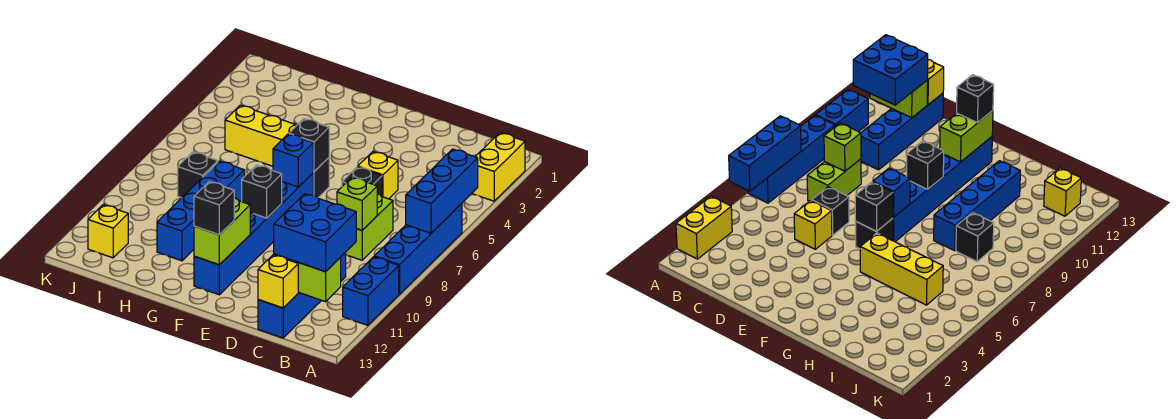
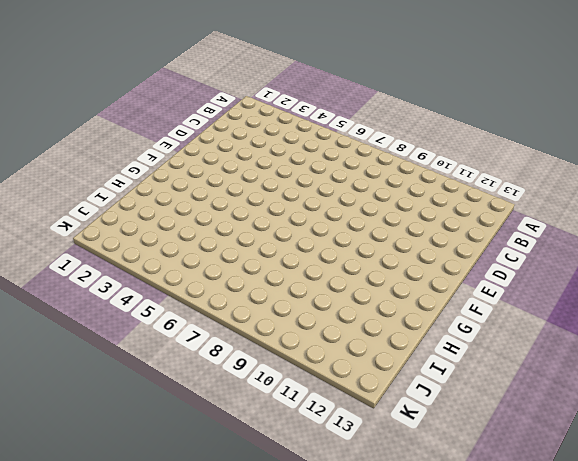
none -> yellow 1x2 brick [472,133,525,201]
none -> blue 1x4 brick [374,204,462,294]
none -> blue 1x2 brick [343,257,399,325]

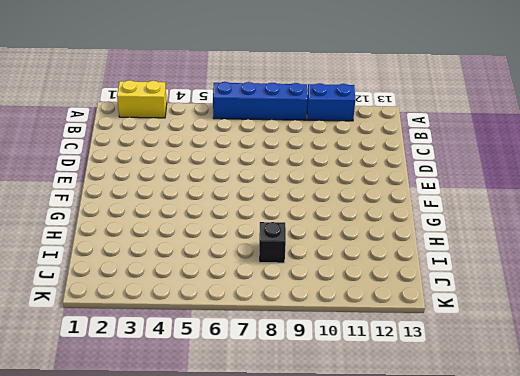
none -> lime 1x2 brick [346,193,393,260]
none -> blue 1x4 brick [258,252,346,338]
none -> yellow 1x1 brick [358,152,398,199]

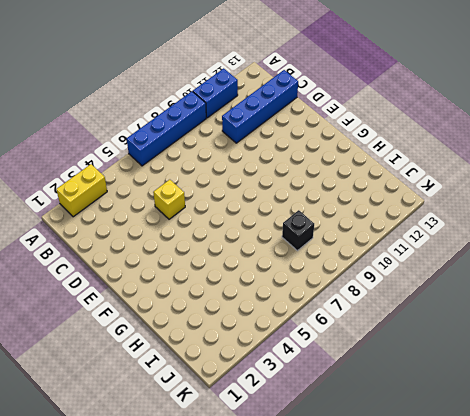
none -> lime 1x2 brick [346,193,393,260]
none -> black 1x1 brick [342,167,382,196]
none -> black 1x1 brick [313,158,329,197]

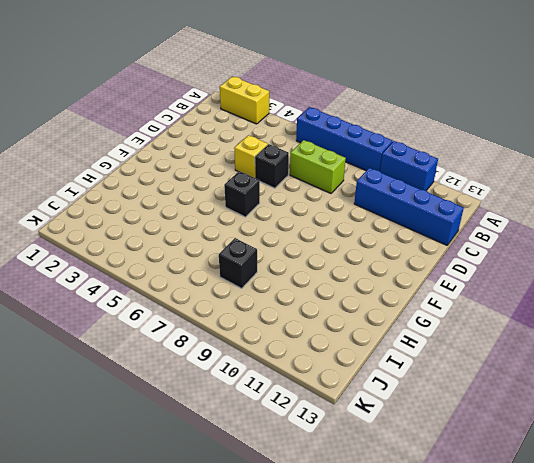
none -> blue 1x6 brick [194,173,313,295]
none -> yellow 1x3 brick [225,105,297,166]
none -> blue 1x4 brick [157,161,245,261]

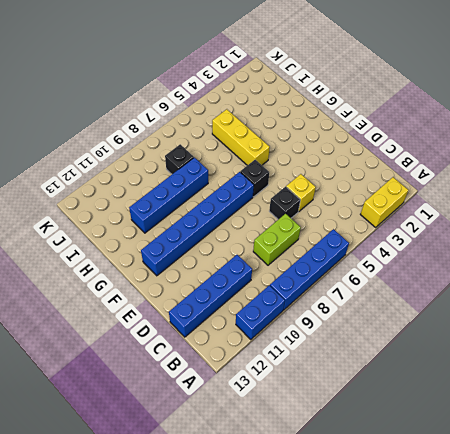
none -> yellow 1x1 brick [88,205,128,258]
none -> blue 1x3 brick [406,149,478,233]
none -> lime 1x2 brick [274,254,341,302]

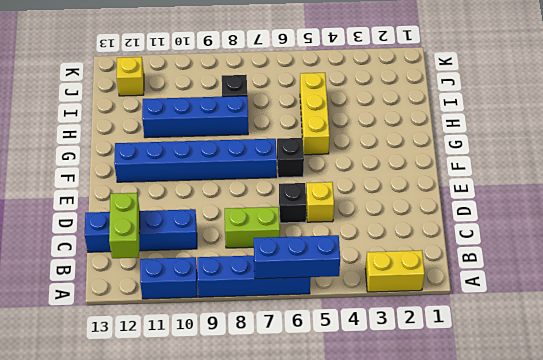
none -> lime 1x1 brick [337,177,377,230]
none -> yellow 1x1 brick [258,255,298,308]
none -> black 1x1 brick [289,119,329,172]

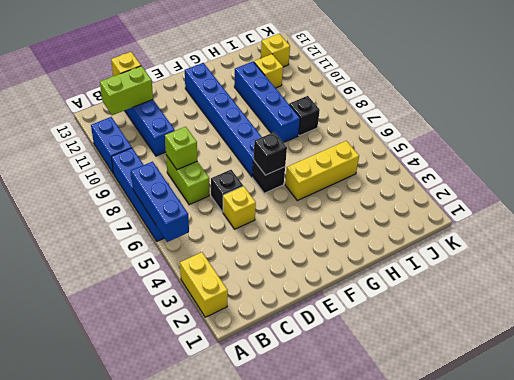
yellow 1x1 brick [254,54,283,88] -> none
none -> blue 1x1 brick [273,134,313,187]
none -> black 1x1 brick [242,165,282,218]
none -> lime 1x2 brick [194,198,250,265]

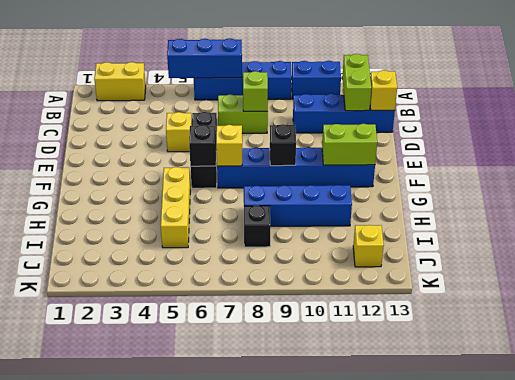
yellow 1x1 brick [216,125,242,166] -> blue 1x1 brick [273,134,313,187]
none -> blue 2x2 brick [274,194,356,272]
none -> black 1x1 brick [194,182,234,235]

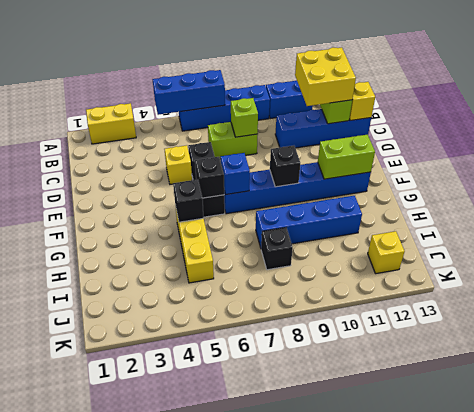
yellow 2x2 brick [295,47,356,106] -> blue 2x2 brick [274,194,356,272]
black 1x1 brick [173,180,204,222] -> black 1x1 brick moved to [194,182,234,235]

